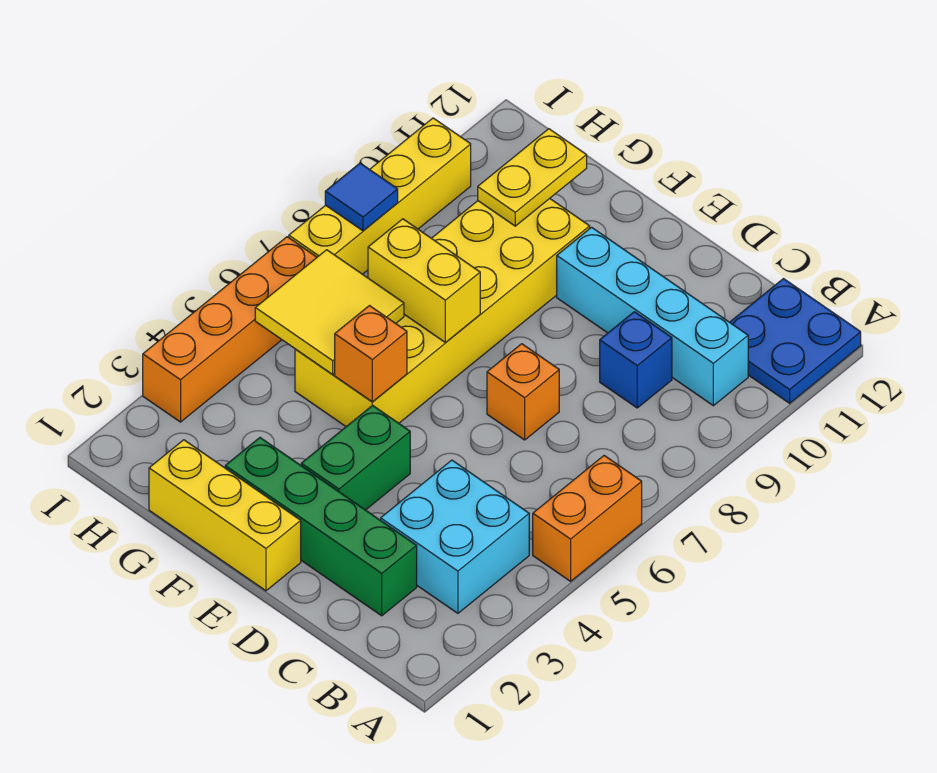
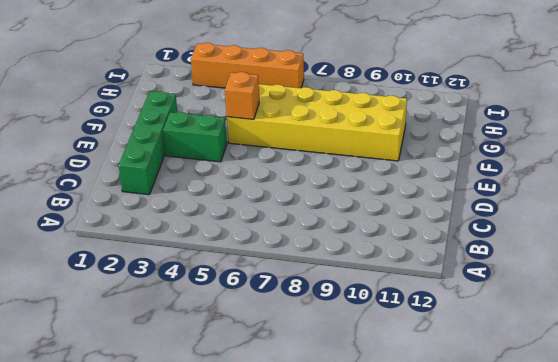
none -> orange 1x2 brick [533,456,642,581]
none -> blue 2x2 plate [730,279,861,403]
none -> cyan 2x2 brick [381,460,529,613]

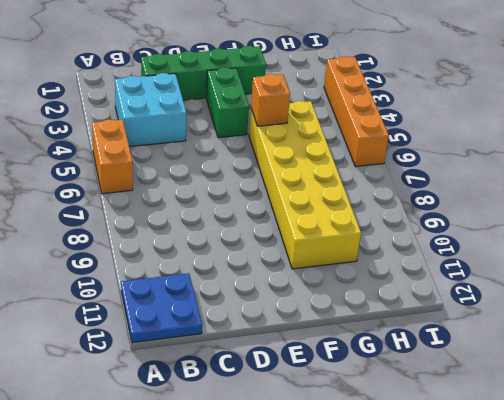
none -> cyan 1x4 brick [557,227,748,406]
none -> blue 1x1 brick [600,312,672,408]
none -> orange 1x1 brick [487,344,559,440]

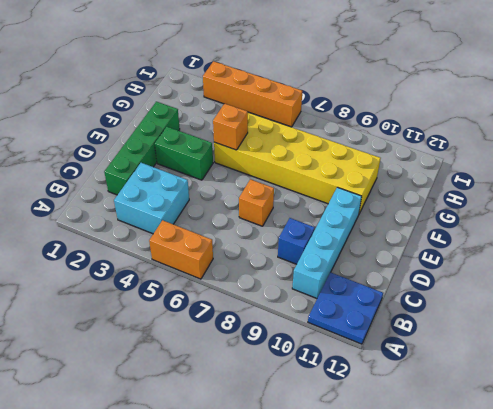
none -> yellow 1x3 brick [149,440,301,591]
none -> yellow 1x4 brick [289,118,471,274]
none -> yellow 1x2 brick [368,219,480,342]

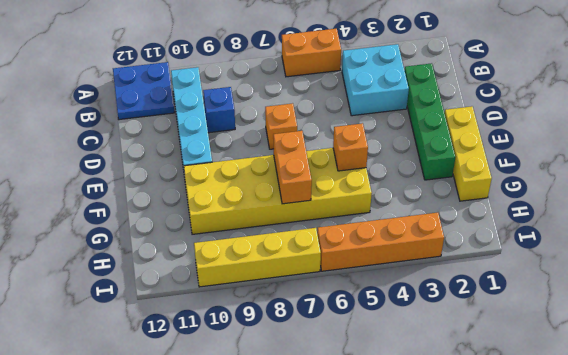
orange 1x2 brick [273,131,312,204] -> yellow 1x2 brick [368,219,480,342]
none -> green 1x2 brick [301,405,410,510]
none -> yellow 2x2 tile [255,250,404,375]
none -> yellow 1x2 plate [478,129,587,226]

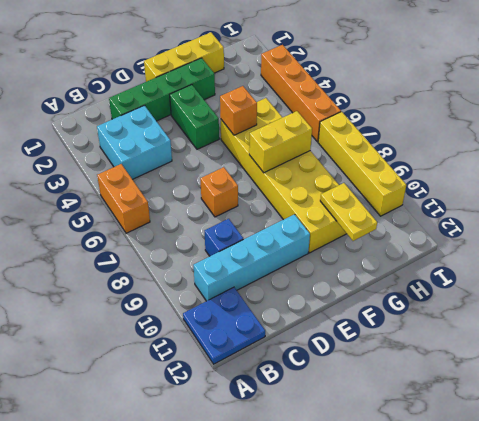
none -> yellow 2x2 tile [255,250,404,375]
none -> blue 1x1 tile [325,163,398,231]

